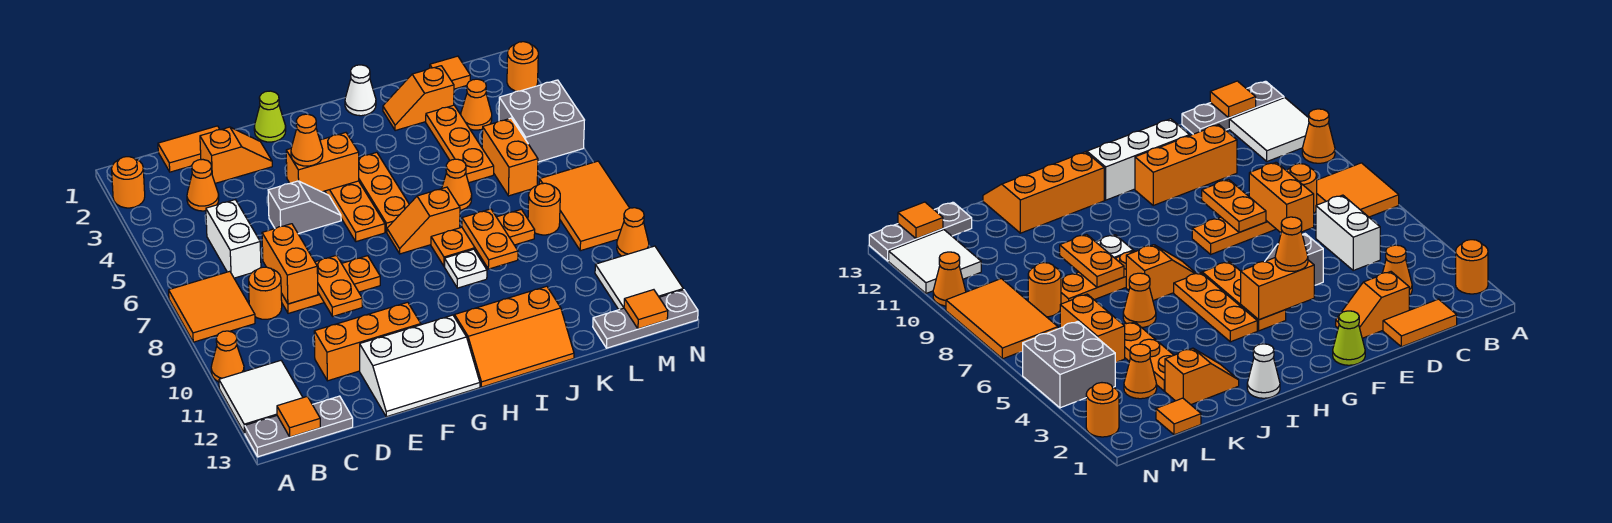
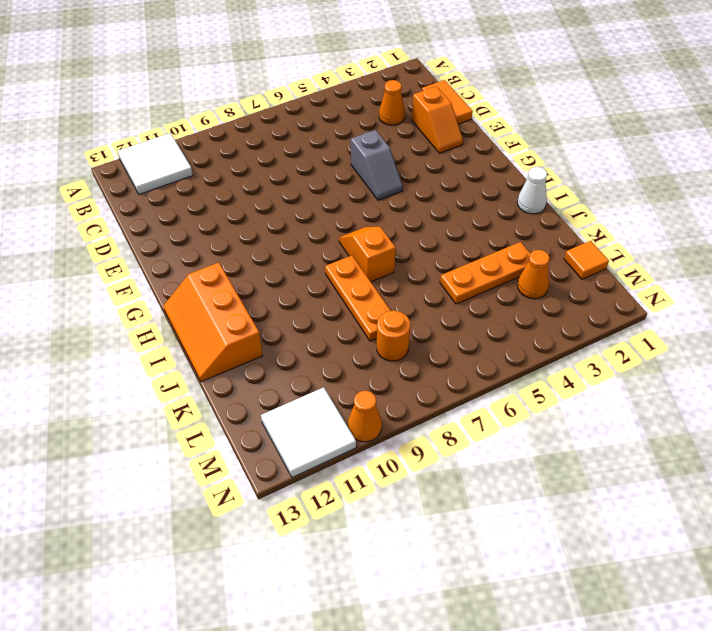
none -> orange 1x1 round brick [112,157,145,208]
none -> orange 2x2 tile [169,271,255,342]
none -> orange 1x1 cone [211,331,244,382]
none -> grey 1x3 plate [245,396,353,457]

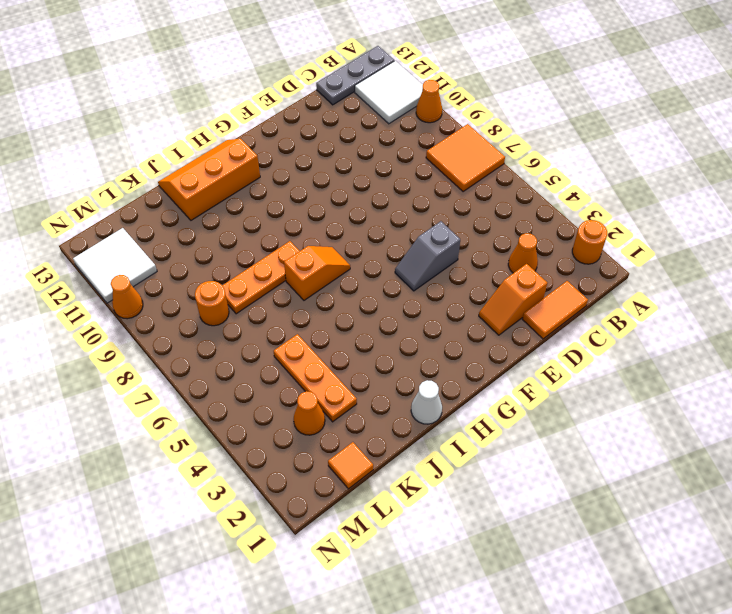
none -> white 1x2 brick [206,200,261,278]
none -> orange 1x1 round brick [249,267,282,319]
none -> orange 1x3 plate [281,256,380,313]
none -> orange 1x3 brick [314,302,421,381]

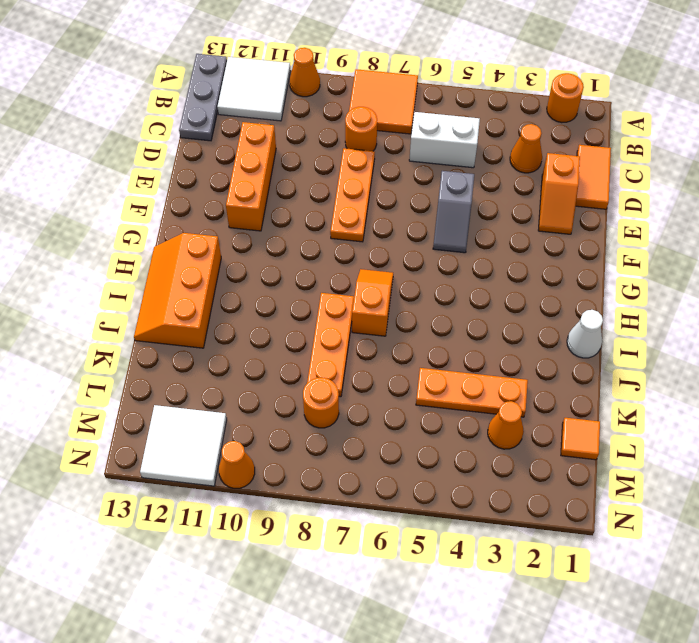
none -> white 2x3 slope [360,315,480,417]
none -> lime 1x1 cone [254,91,286,142]
none -> orange 1x3 plate [325,181,385,242]
none -> orange 1x3 plate [359,152,409,232]

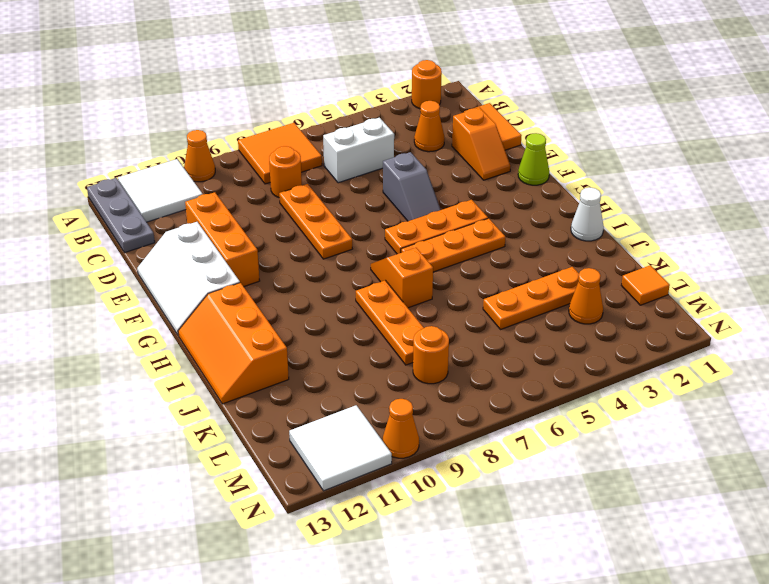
none -> white 1x1 plate [444,249,487,288]
none -> orange 1x2 slope [383,66,454,131]
none -> orange 1x1 cone [442,159,472,210]
none -> orange 1x2 brick [482,118,538,196]

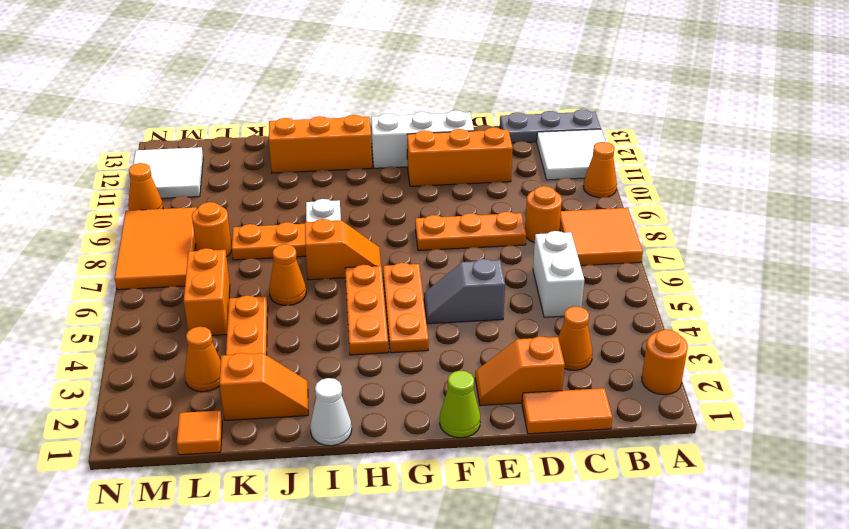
none -> grey 1x3 plate [593,290,698,348]
none -> grey 2x2 brick [499,80,584,162]
none -> orange 1x1 round brick [507,42,538,91]
none -> orange 1x1 tile [277,396,320,437]

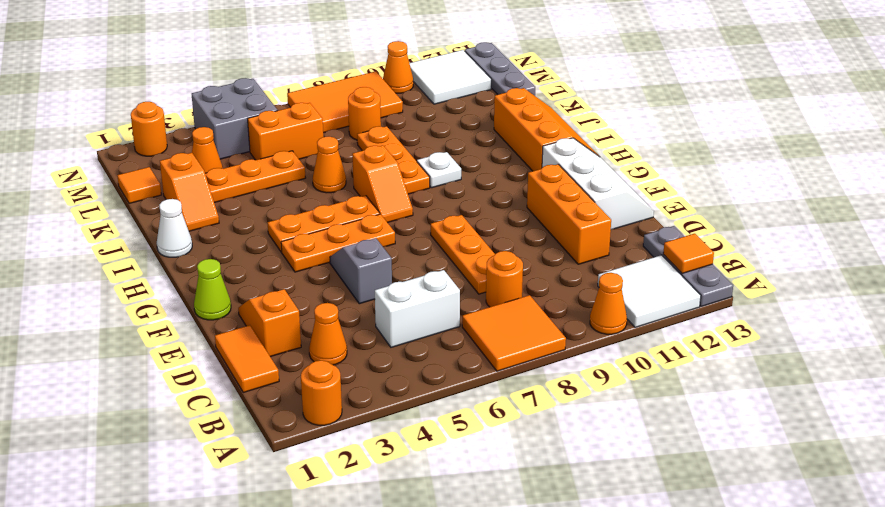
none -> orange 1x2 brick [262,224,318,304]
none -> orange 1x2 plate [315,255,362,316]
none -> orange 1x2 brick [286,133,359,192]
none -> orange 1x2 plate [462,209,518,269]

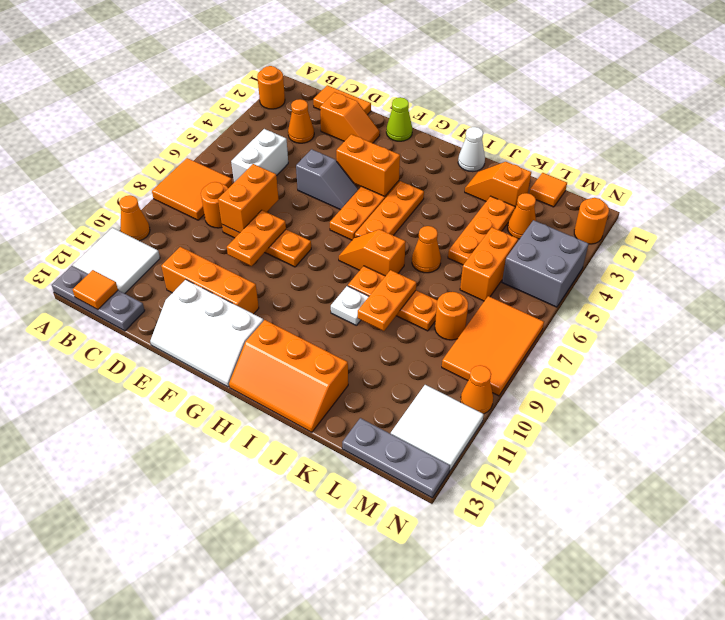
none -> orange 1x1 tile [624,290,668,329]
none -> orange 1x1 cone [291,114,323,166]

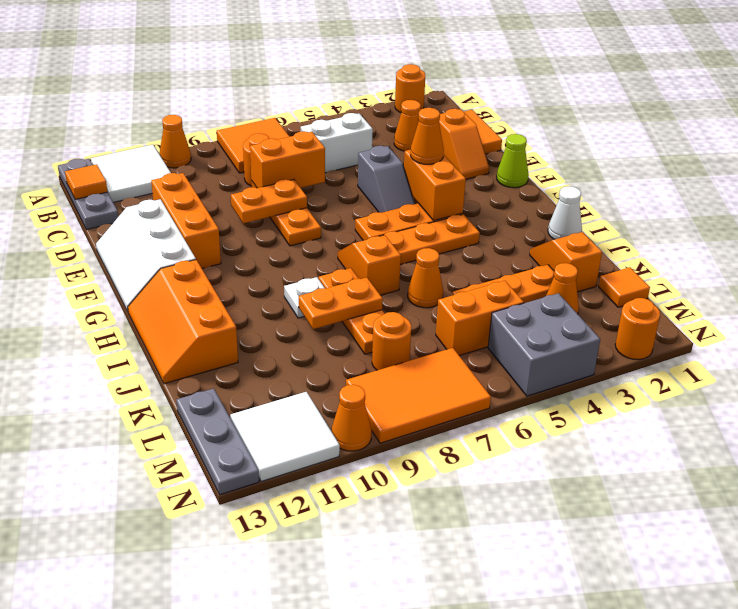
none -> orange 1x1 tile [624,290,668,329]

